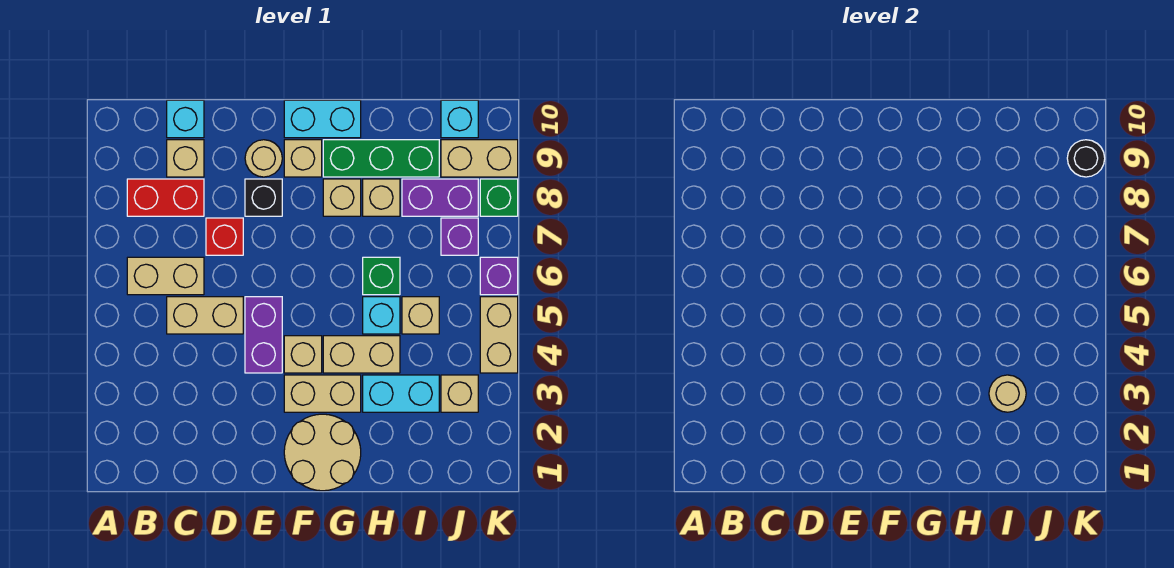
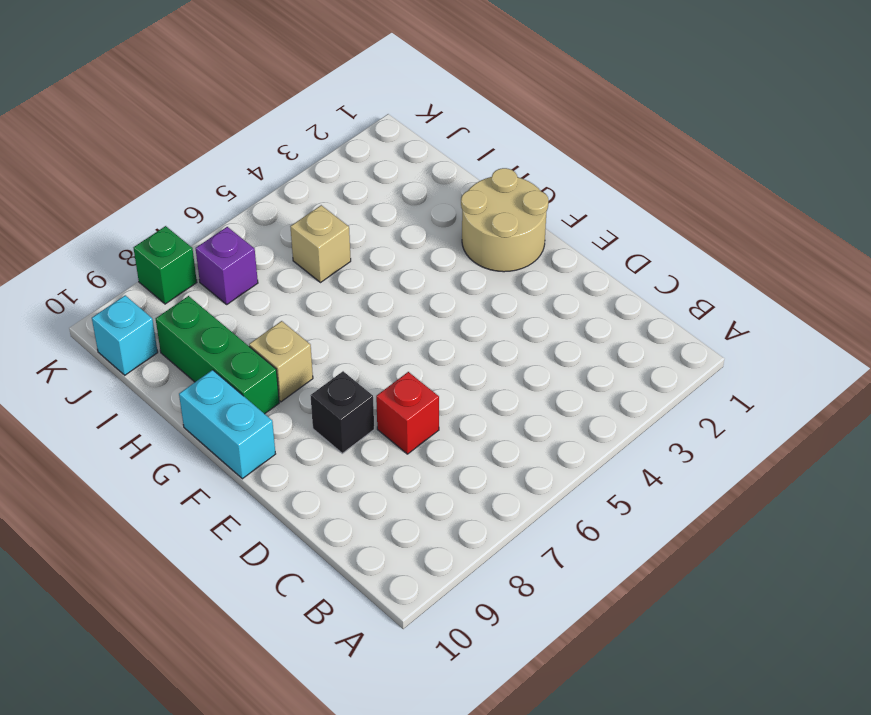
none -> tan 1x2 brick [127,257,204,295]
none -> red 1x2 brick [127,179,204,216]
none -> tan 1x2 brick [167,297,243,334]
none -> tan 1x1 brick [167,140,204,177]

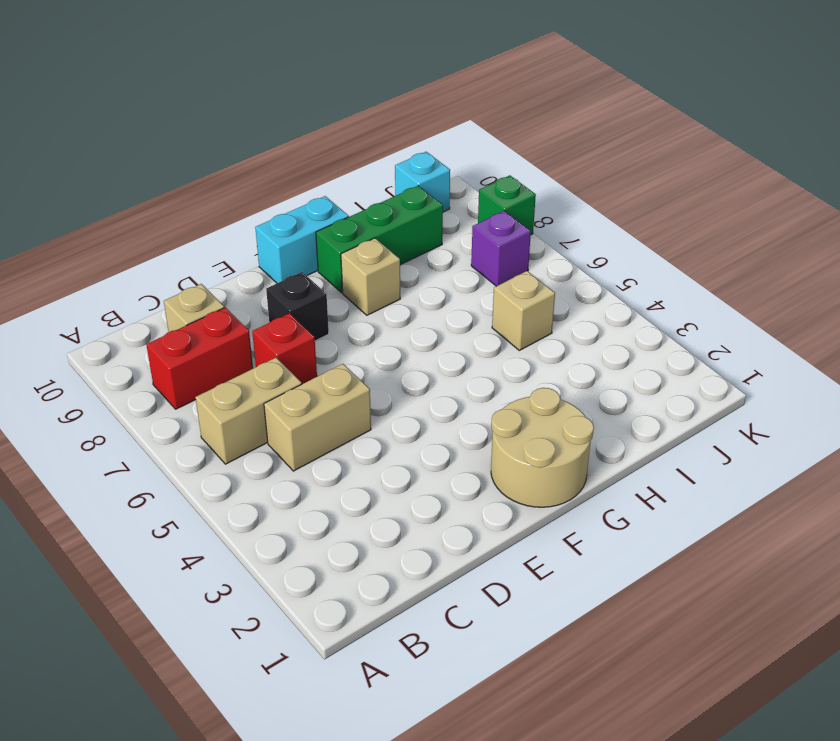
none -> cyan 1x1 brick [167,100,204,138]
none -> purple 1x2 brick [245,297,282,373]
none -> tan 1x1 round brick [245,140,282,177]
none -> tan 1x2 brick [284,375,361,412]

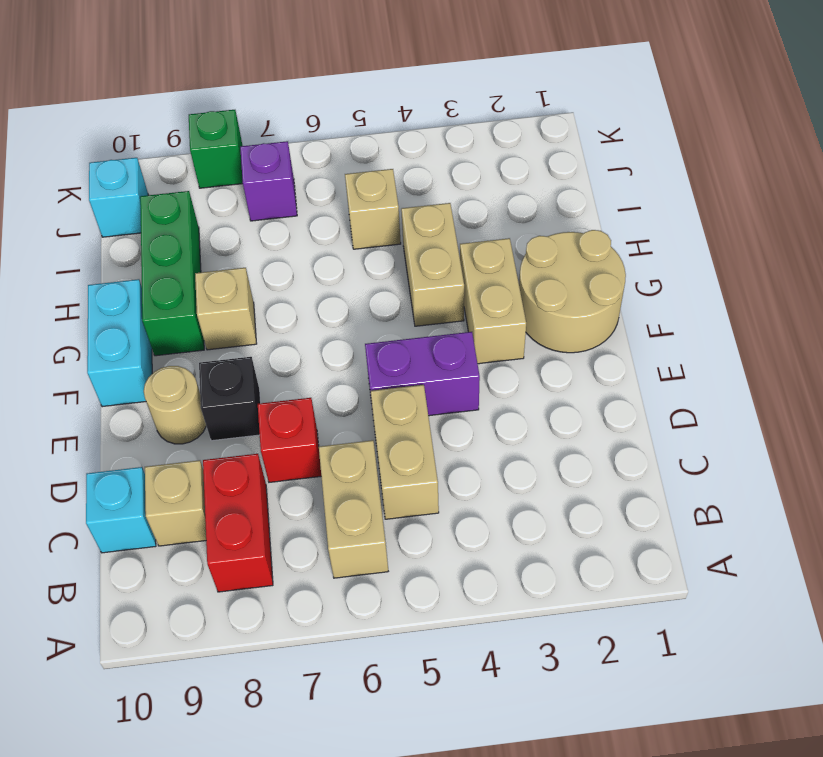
none -> tan 1x1 brick [284,336,322,373]
none -> tan 1x1 brick [284,140,322,177]
none -> cyan 1x2 brick [363,375,439,412]
none -> cyan 1x1 brick [363,297,400,334]

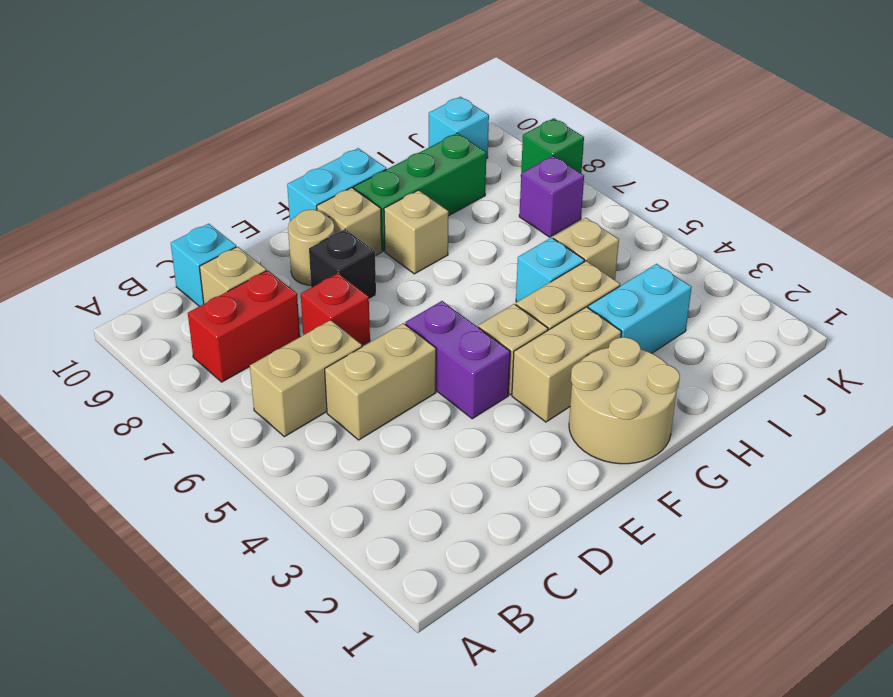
none -> green 1x1 brick [363,257,400,295]
none -> tan 1x1 brick [363,179,400,216]
none -> purple 1x2 brick [402,179,478,216]
none -> tan 1x1 brick [441,375,478,412]

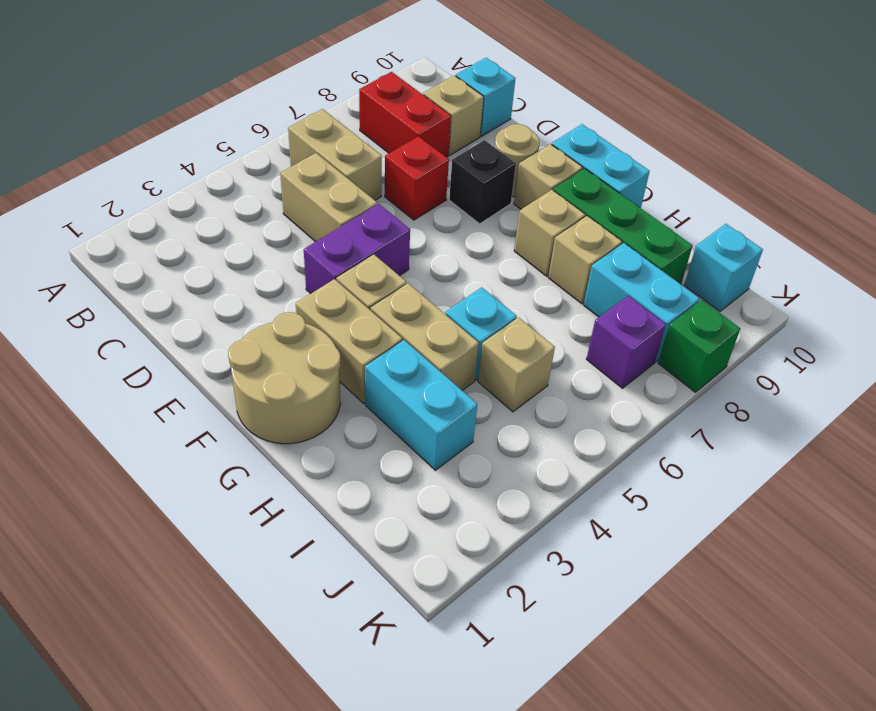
cyan 1x2 brick [584,243,699,362] -> purple 1x2 brick [402,179,478,216]
none -> green 1x1 brick [363,257,400,295]
none -> tan 1x1 brick [441,375,478,412]
none -> tan 1x2 brick [441,140,518,177]
none -> tan 1x2 brick [480,297,518,373]

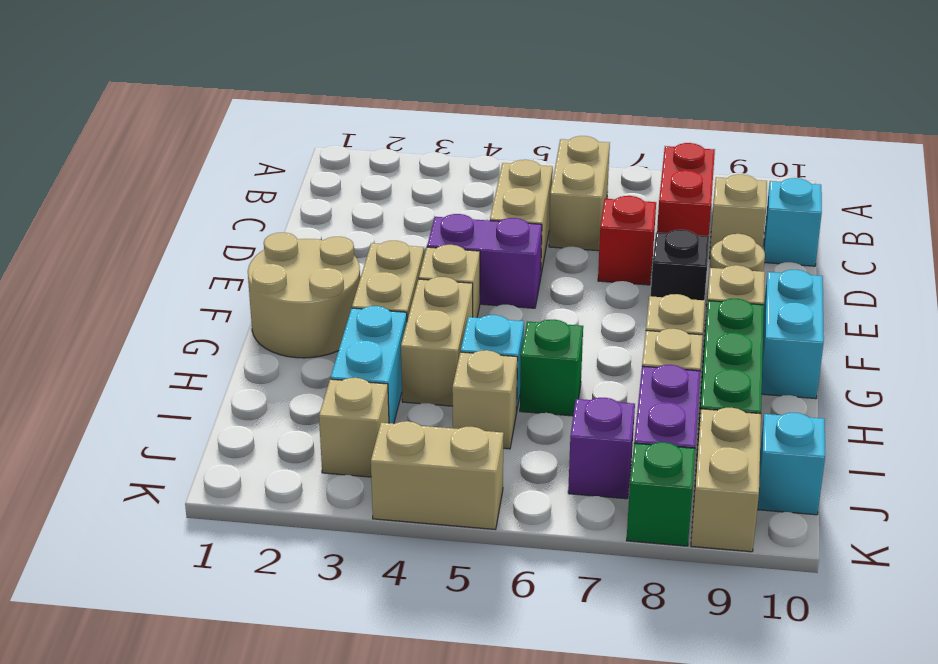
none -> purple 1x1 brick [480,257,518,295]
none -> tan 1x1 round brick [989,375,1026,412]
none -> black 1x1 round brick [1067,140,1105,177]

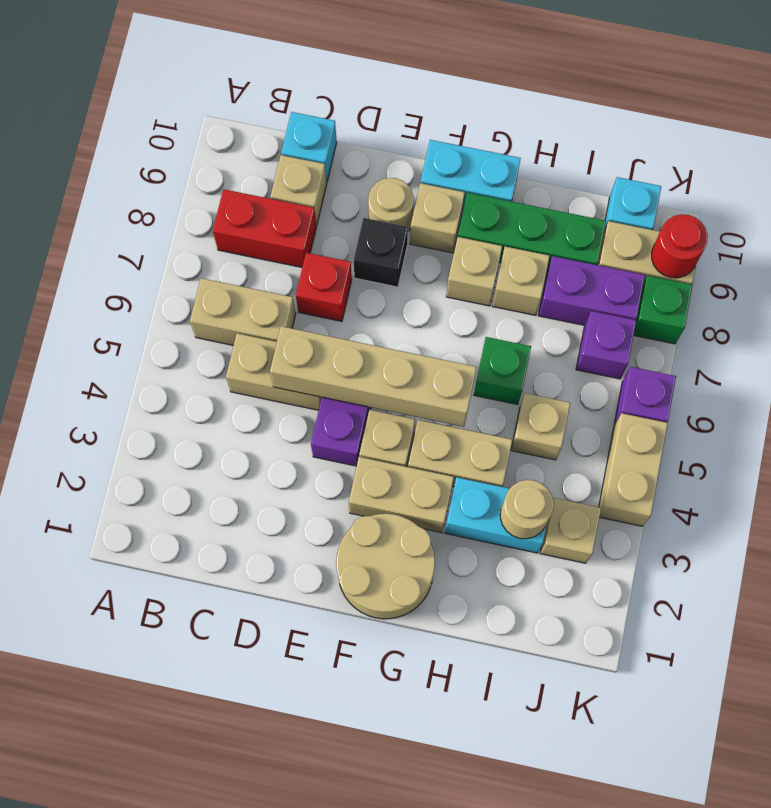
tan 1x4 brick [270,326,477,427] -> none
red 1x1 round brick [652,214,708,278] -> black 1x1 round brick [1067,140,1105,177]
none -> cyan 1x1 brick [363,297,400,334]

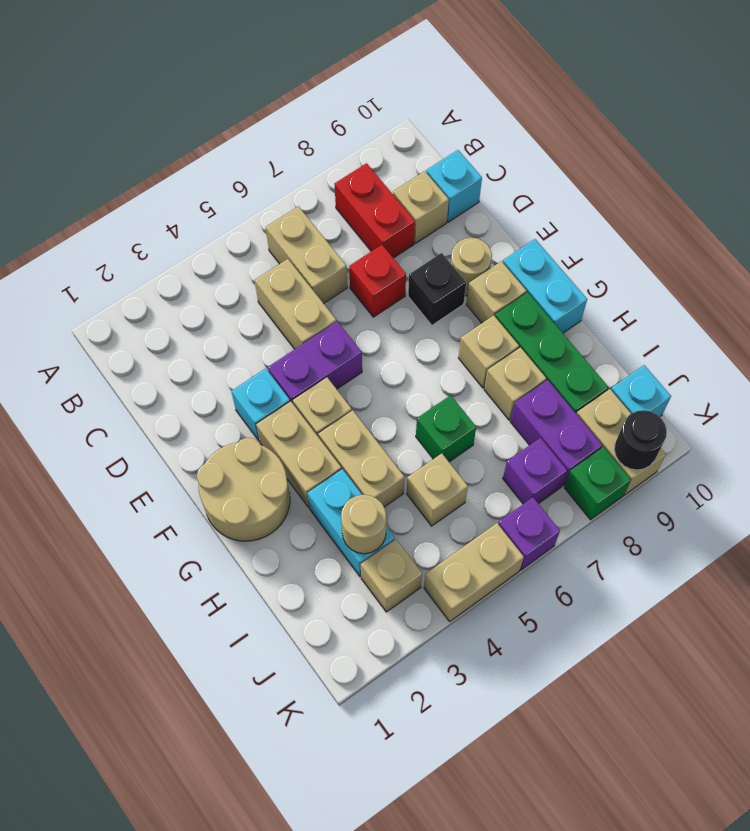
cyan 1x1 brick [231,368,290,441] -> cyan 1x1 brick moved to [363,297,400,334]

